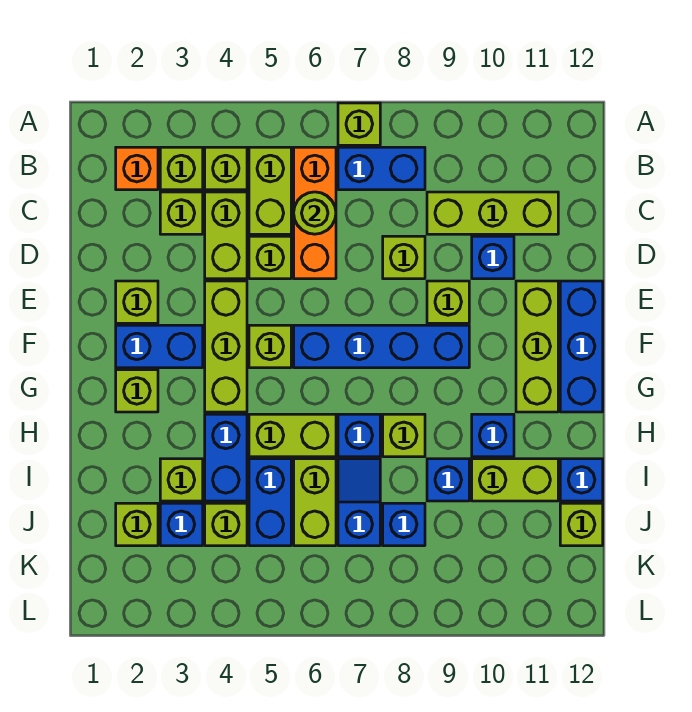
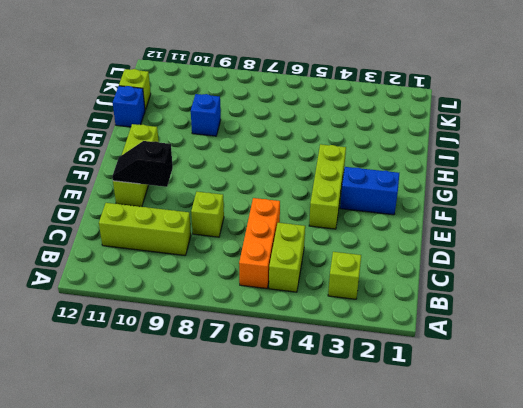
black 1x2 slope [112,141,173,187] -> none
none -> lime 1x1 brick [338,103,380,145]
none -> orange 1x1 brick [116,147,158,190]
none -> lime 1x1 brick [205,147,247,190]
none -> blue 1x2 brick [338,147,425,190]

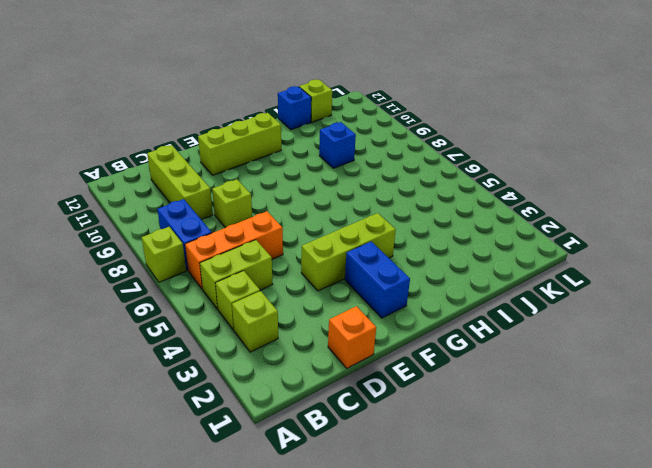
orange 1x1 brick [328,306,376,368] -> orange 1x1 brick moved to [116,147,158,190]
none -> lime 1x1 brick [160,192,203,234]
none -> lime 1x2 brick [205,192,247,279]
none -> lime 1x1 brick [249,236,291,279]
none -> blue 1x1 brick [472,236,514,279]

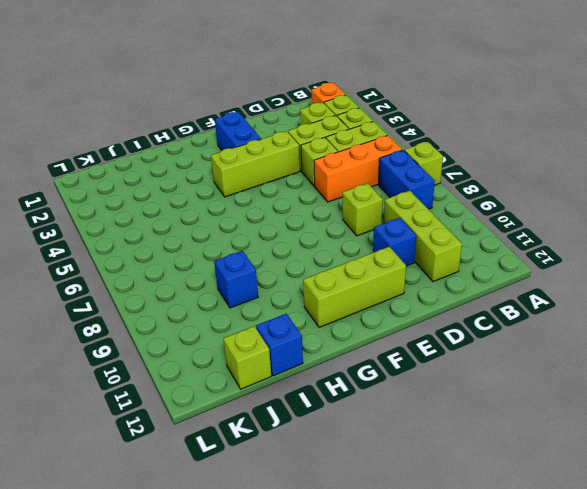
none -> lime 1x1 brick [116,281,158,323]
none -> lime 1x1 brick [427,281,469,323]
none -> blue 1x3 brick [560,281,603,412]
none -> lime 1x1 brick [249,325,291,368]

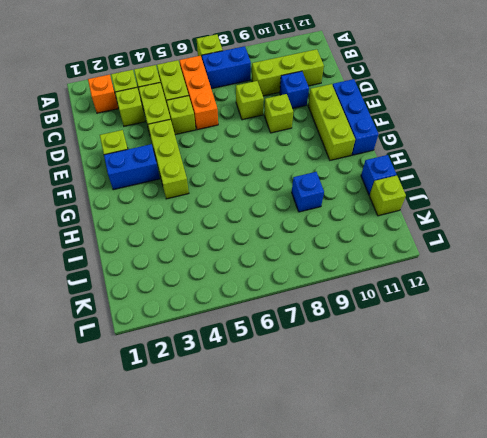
none -> lime 1x1 brick [249,325,291,368]
none -> blue 1x4 brick [294,325,469,368]
none -> lime 1x1 brick [116,370,158,412]
none -> blue 1x2 brick [205,414,247,501]

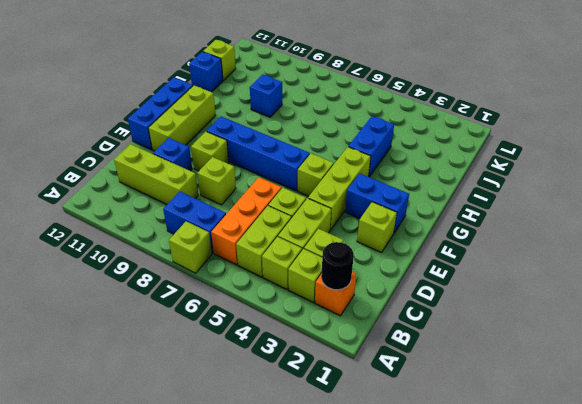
black 1x1 round brick [321,242,354,290] -> none
none -> lime 1x1 brick [116,370,158,412]
none -> lime 1x2 brick [249,414,336,457]
none -> blue 1x1 brick [338,414,380,457]
none -> lime 1x1 brick [383,414,425,457]

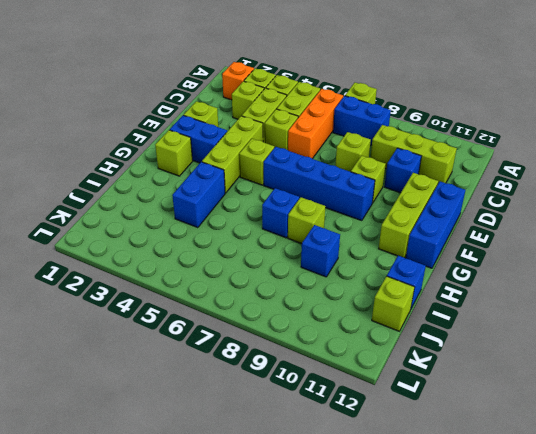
none -> lime 1x2 brick [249,414,336,457]
none -> blue 1x1 brick [472,414,514,457]
none -> lime 1x1 brick [160,459,203,501]
none -> blue 1x2 brick [249,459,291,546]

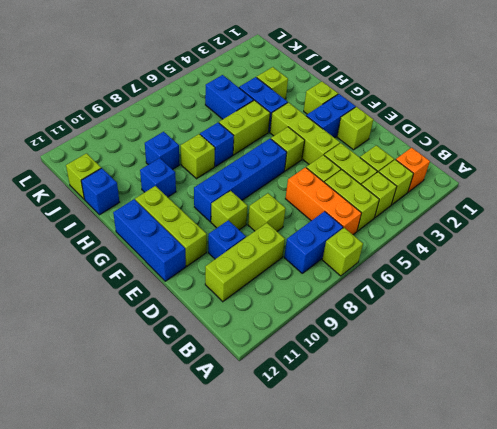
none -> lime 1x2 brick [294,459,336,546]
none -> blue 1x2 slope [338,459,380,546]
none -> lime 1x2 brick [472,459,558,501]
none -> lime 1x1 brick [116,503,158,546]

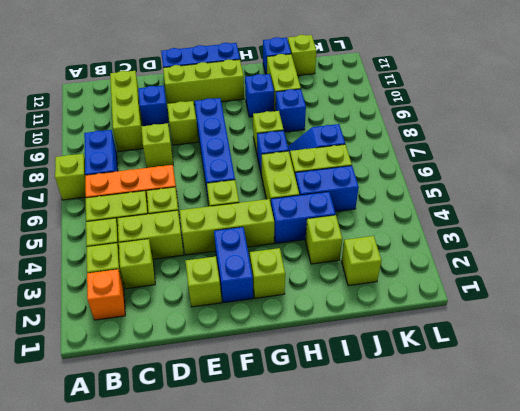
none -> blue 1x1 brick [160,503,203,546]
none -> lime 1x1 brick [205,503,247,546]
none -> blue 1x1 brick [383,503,425,546]
none -> lime 1x1 round brick [294,192,336,234]

